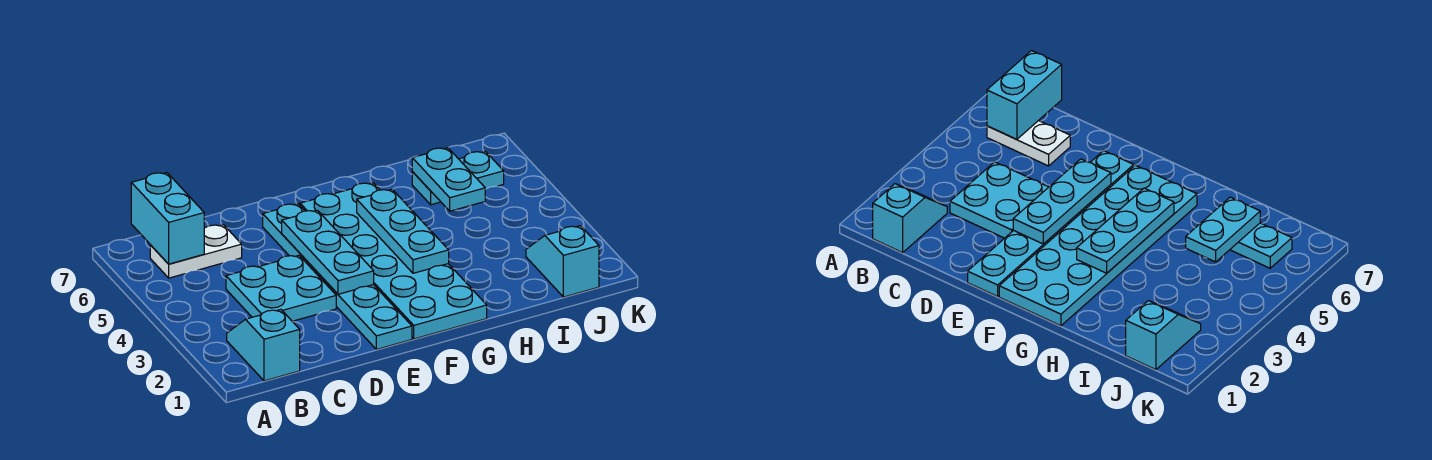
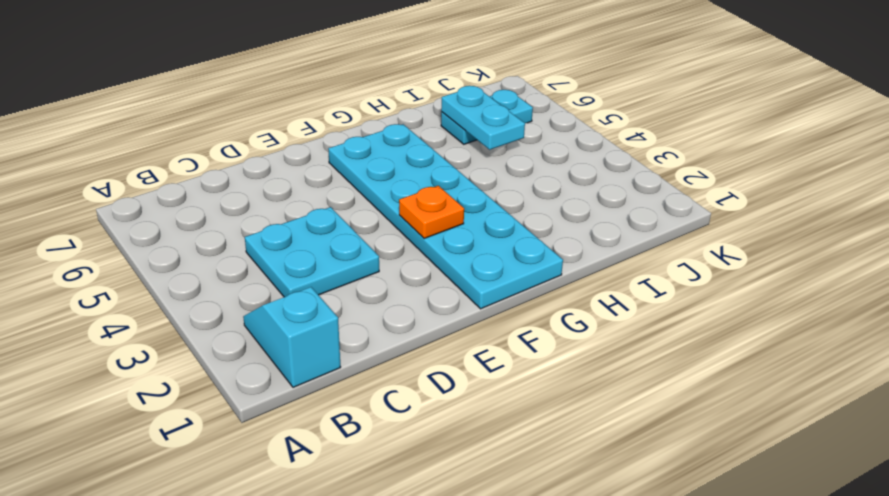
orange 1x1 plate [399,186,464,238] -> none
none -> white 1x2 plate [150,225,242,278]
none -> cyan 1x6 plate [263,204,412,349]

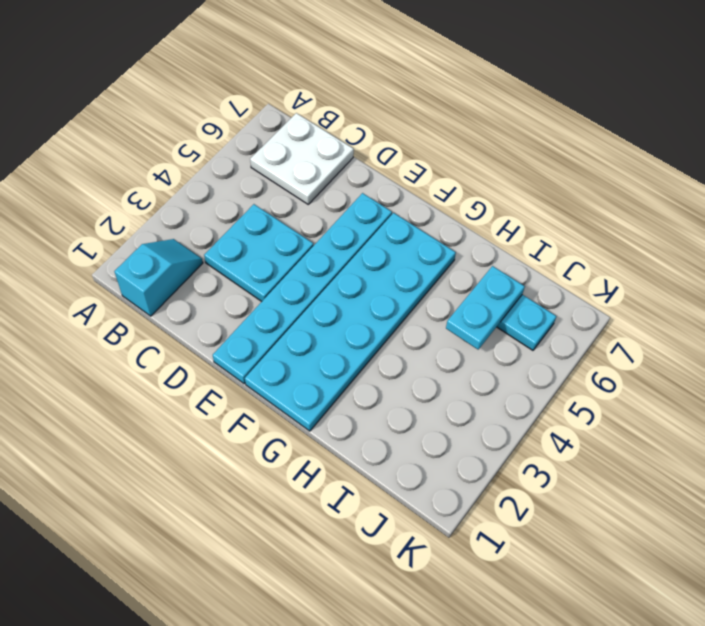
white 2x2 plate [250,113,354,204] -> white 1x2 plate [150,225,242,278]
none -> cyan 1x2 slope [526,226,599,297]
none -> cyan 1x2 brick [131,173,204,264]

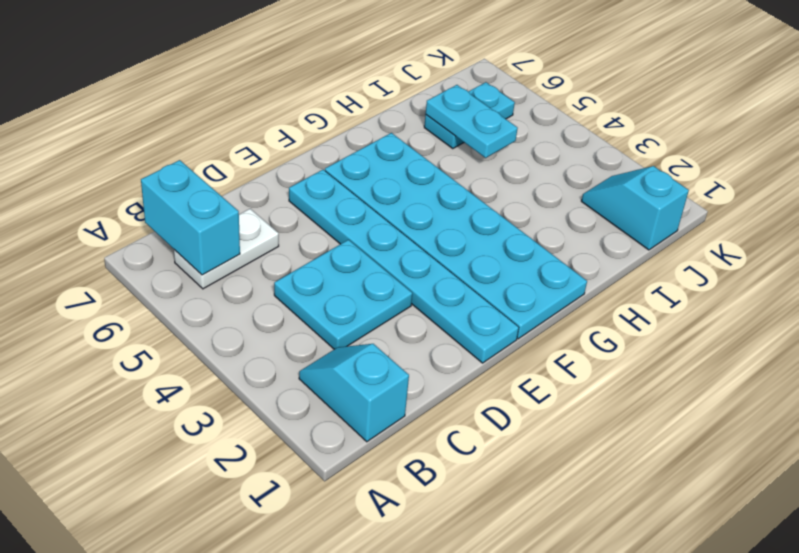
none -> cyan 1x3 plate [282,210,374,294]
none -> cyan 1x3 plate [357,189,449,273]

